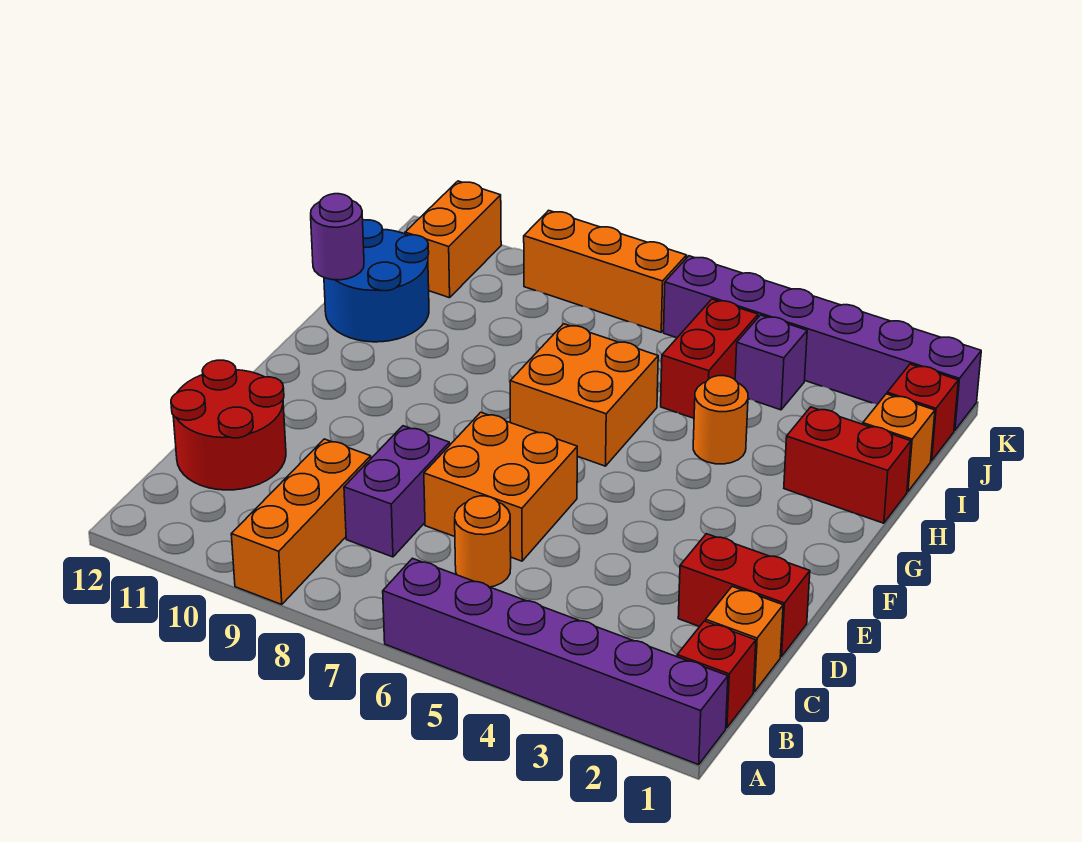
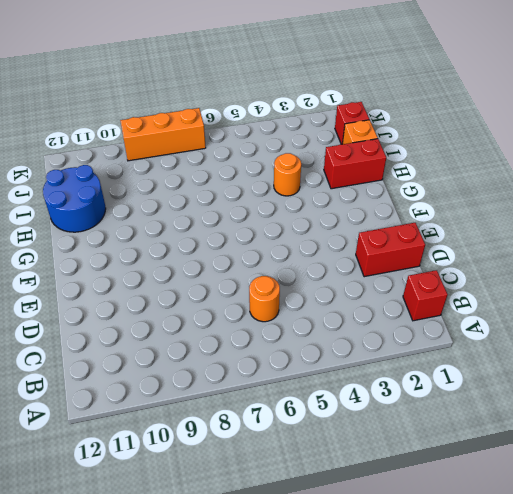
none -> purple 1x6 brick [383,558,728,765]
none -> orange 1x3 brick [231,439,371,605]
none -> orange 1x1 brick [706,586,783,692]

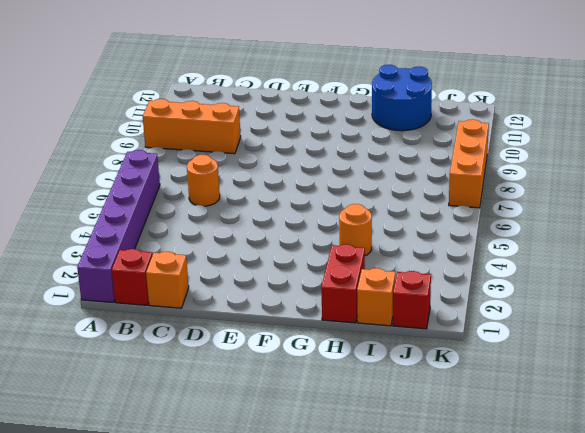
none -> purple 1x2 brick [344,426,450,557]
none -> red 2x2 round brick [171,360,286,490]
none -> red 1x2 brick [678,534,810,657]

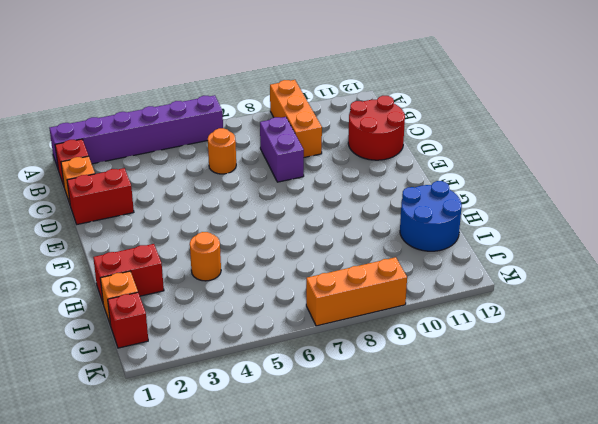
none -> orange 2x2 brick [424,412,577,561]
none -> orange 2x2 brick [510,324,658,466]
none -> red 1x2 brick [661,299,758,418]

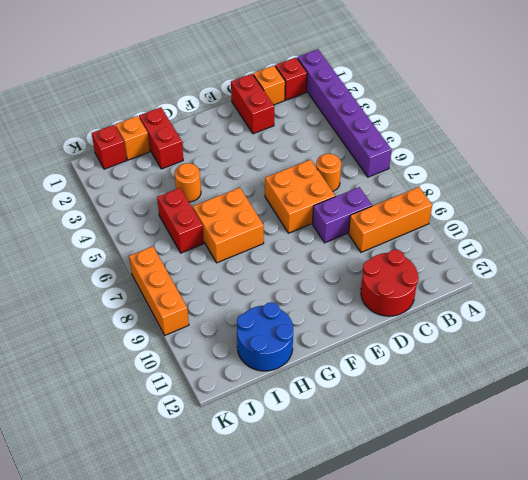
red 1x2 brick [157,188,204,253] -> red 1x2 brick turned to [661,299,758,418]
none -> purple 1x1 brick [735,315,807,410]
none -> orange 1x2 brick [405,181,501,298]
none -> purple 1x6 brick [664,256,981,431]

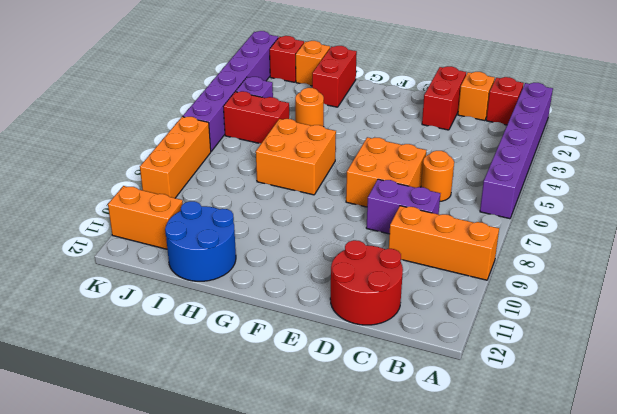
none -> purple 1x1 round brick [311,194,364,280]

